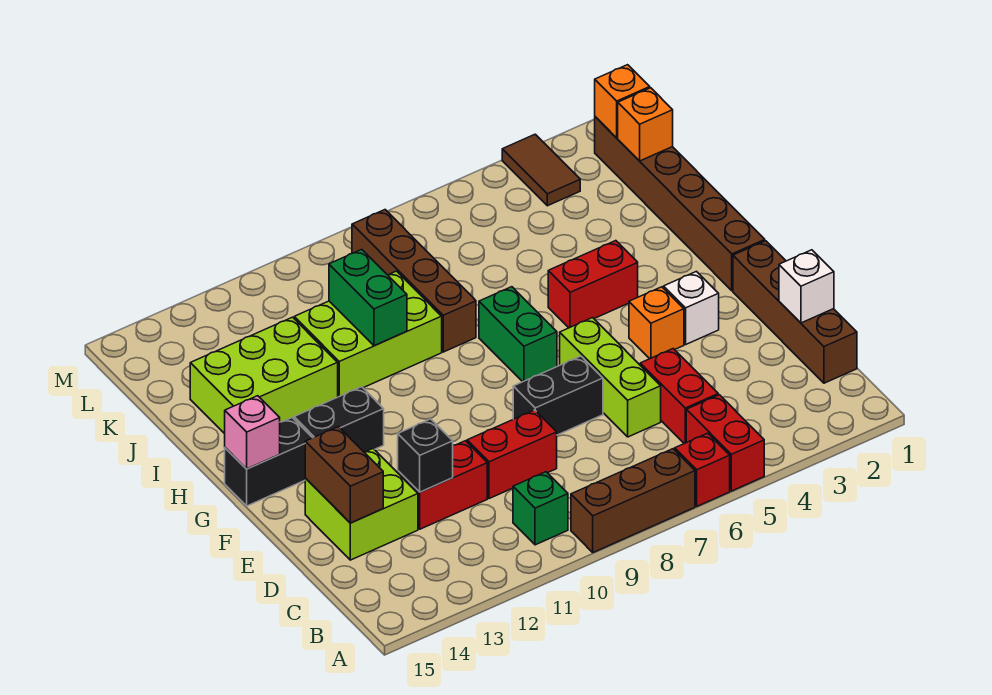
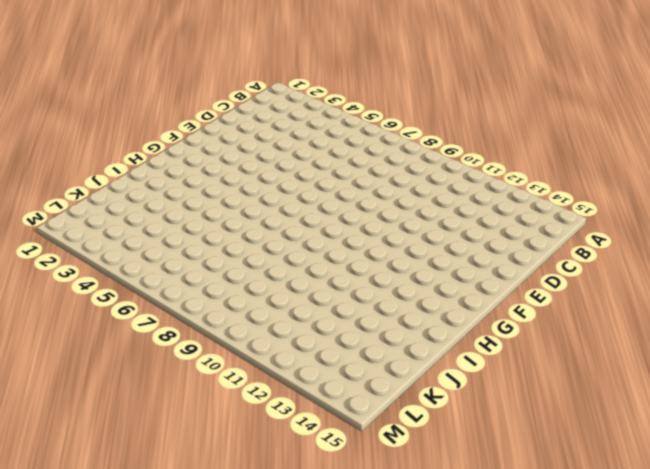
none -> red 1x2 brick [686,395,764,491]
none -> red 1x1 brick [675,433,730,506]
none -> brown 1x3 brick [571,449,695,552]

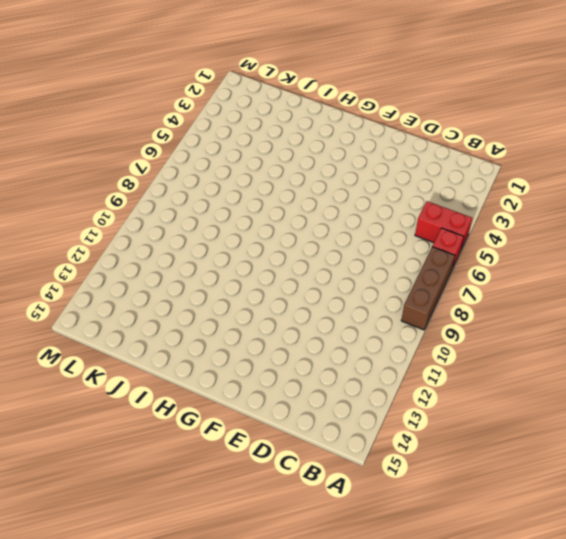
none -> green 1x1 brick [513,472,568,545]
none -> brown 1x4 brick [733,241,857,383]
none -> red 1x2 brick [640,349,718,444]

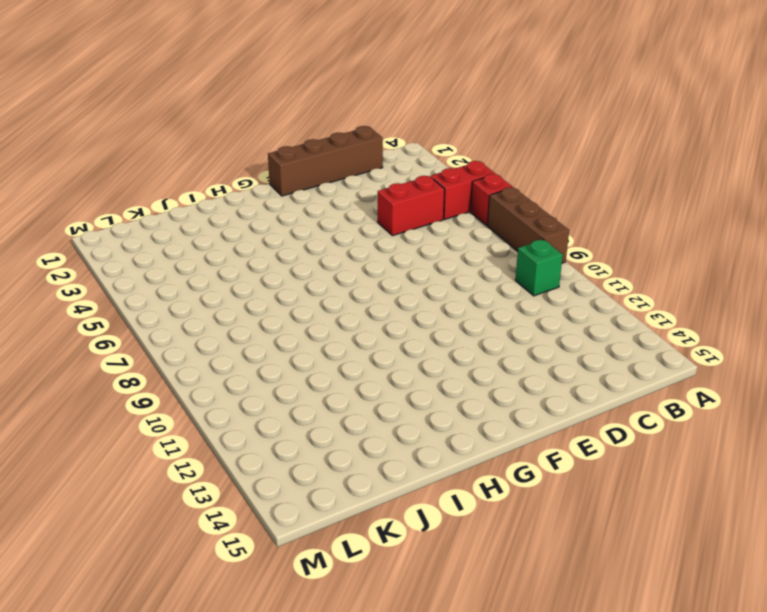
none -> lime 1x3 brick [560,318,661,437]
none -> red 1x2 brick [467,410,557,499]
none -> red 1x2 brick [398,441,487,529]

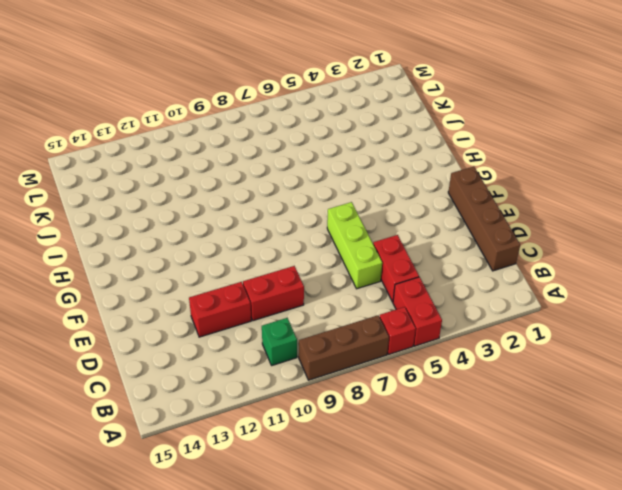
none -> lime 2x2 brick [305,449,418,560]
none -> black 1x2 brick [513,356,603,435]
none -> white 1x1 brick [664,272,719,344]

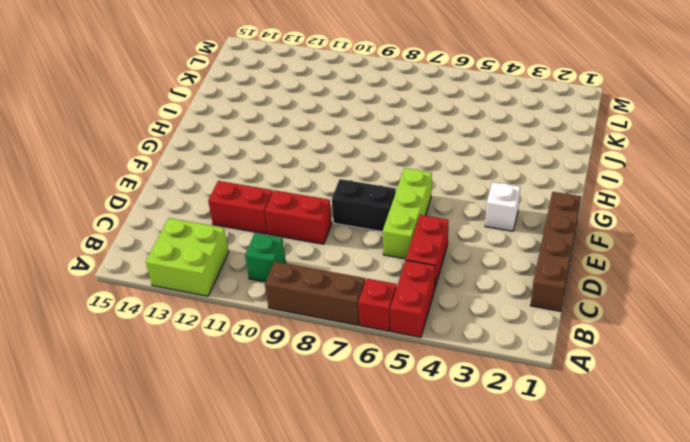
lime 2x2 brick [146,218,229,296] -> lime 2x2 brick moved to [305,449,418,560]
none -> orange 1x1 brick [629,287,684,359]
none -> brown 1x6 brick [595,117,765,291]
none -> green 1x2 brick [479,287,557,382]

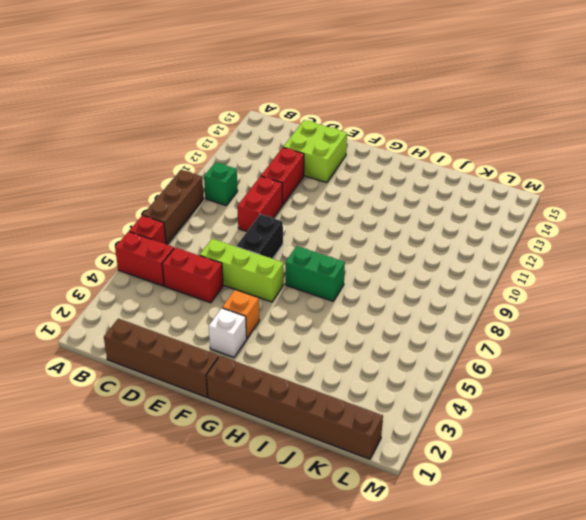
none -> black 1x2 brick [294,387,384,452]
none -> black 1x2 brick [225,418,312,506]
none -> red 1x2 brick [548,241,638,328]

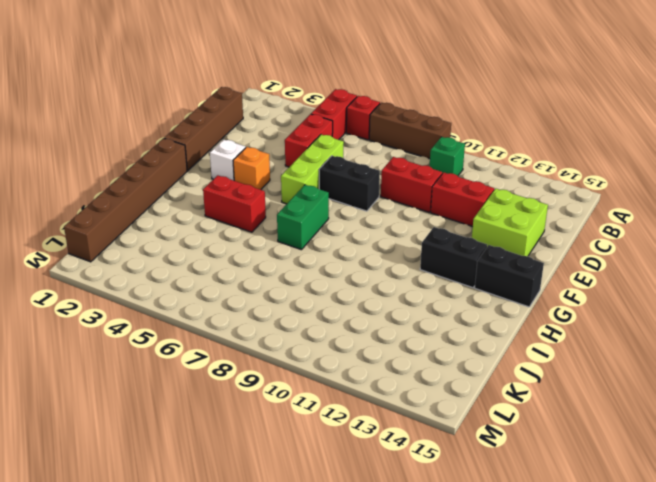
none -> brown 1x4 brick [352,210,476,352]
none -> lime 2x3 brick [294,271,442,397]
none -> lime 2x3 brick [190,317,338,434]

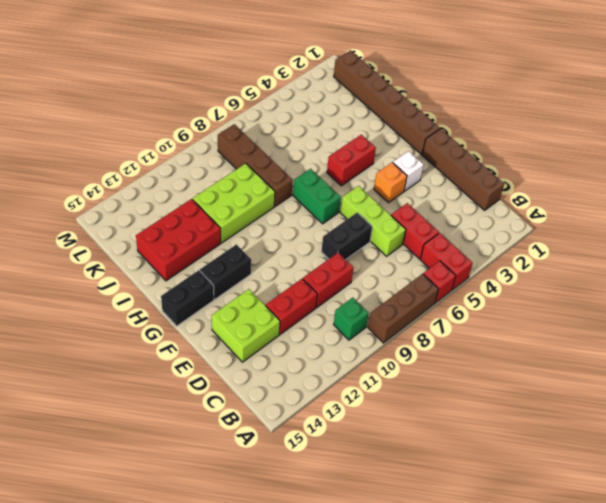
red 2x3 brick [136,199,221,281] -> lime 2x3 brick [190,317,338,434]
none -> brown 1x2 tile [502,134,580,206]
none -> white 1x1 brick [779,250,834,323]
none -> black 1x1 brick [398,419,453,492]

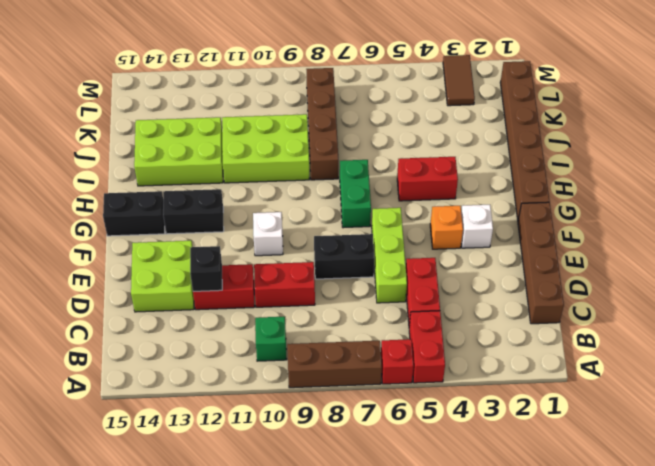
white 1x1 brick [253,212,283,256] -> white 1x1 brick moved to [779,250,834,323]
none -> brown 1x2 brick [305,427,383,523]
none -> pink 1x1 brick [225,396,280,469]
none -> green 1x2 brick [329,249,407,346]

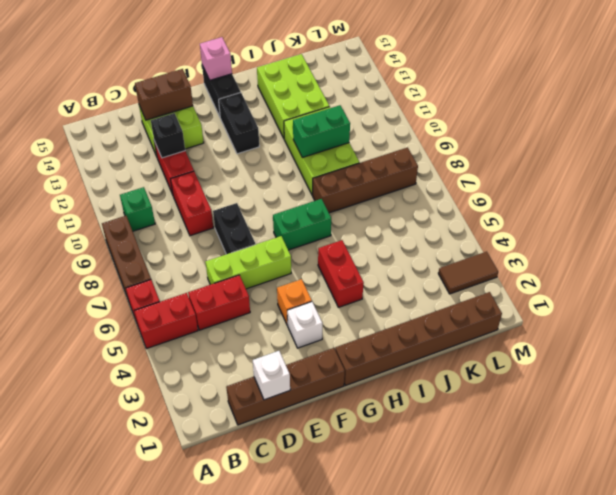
none -> orange 1x1 brick [618,88,673,161]
none -> orange 1x1 brick [595,65,650,138]

